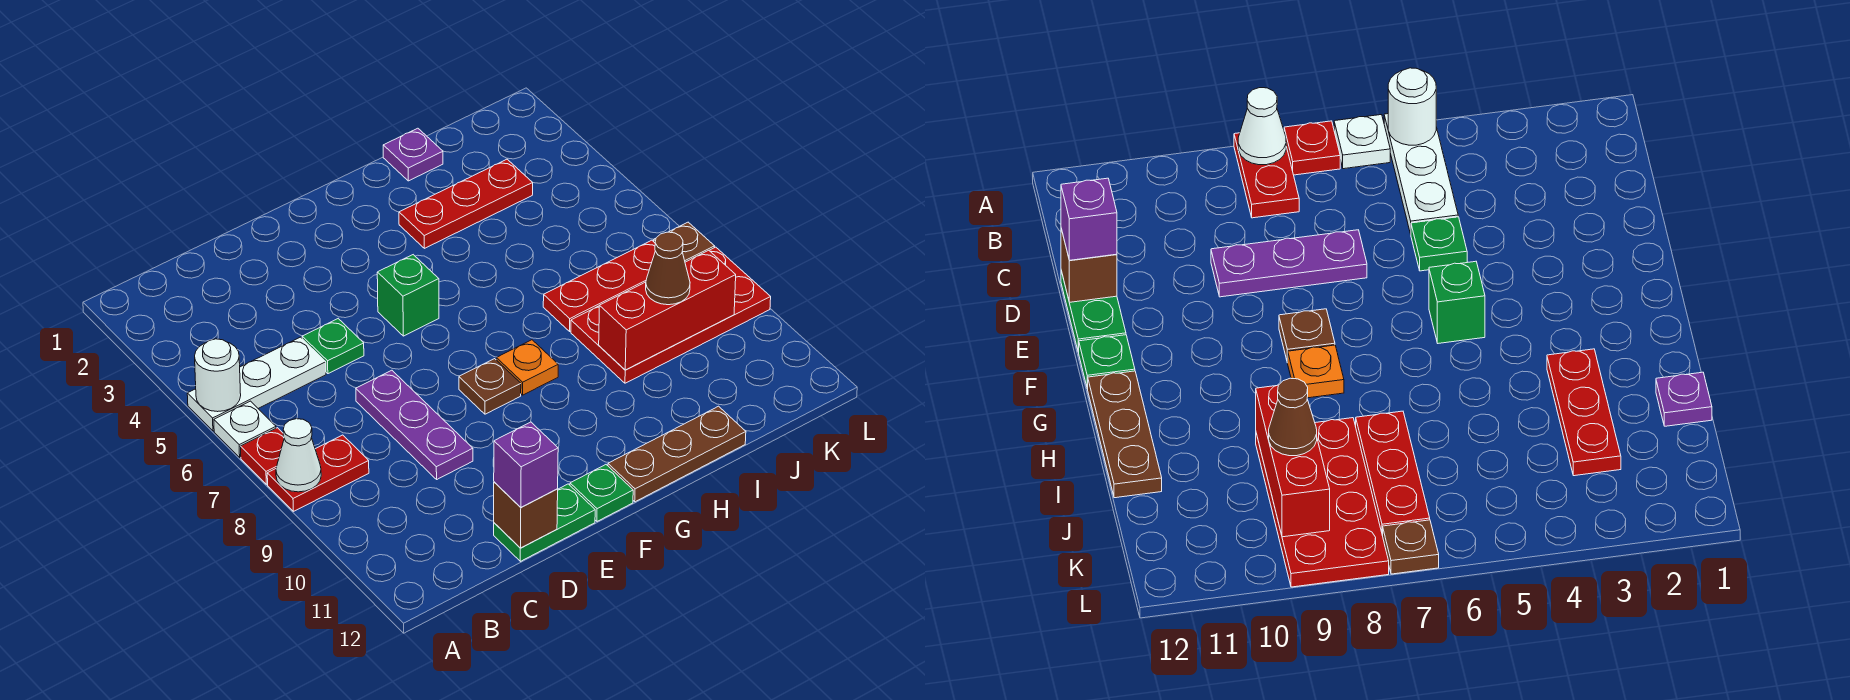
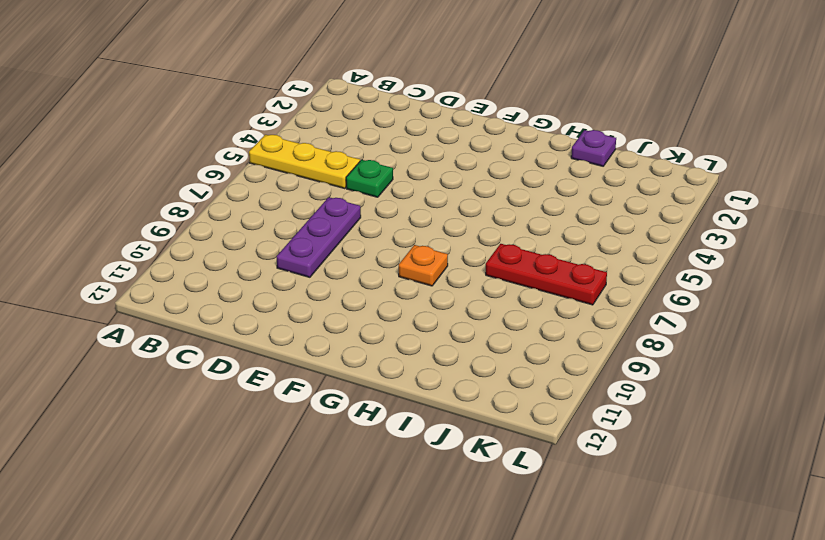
yellow 1x3 plate [249,135,360,188] -> white 1x3 plate [187,337,326,431]
none -> white 1x1 plate [214,401,276,457]
none -> red 1x1 plate [240,428,284,484]
none -> red 1x2 plate [267,435,369,511]

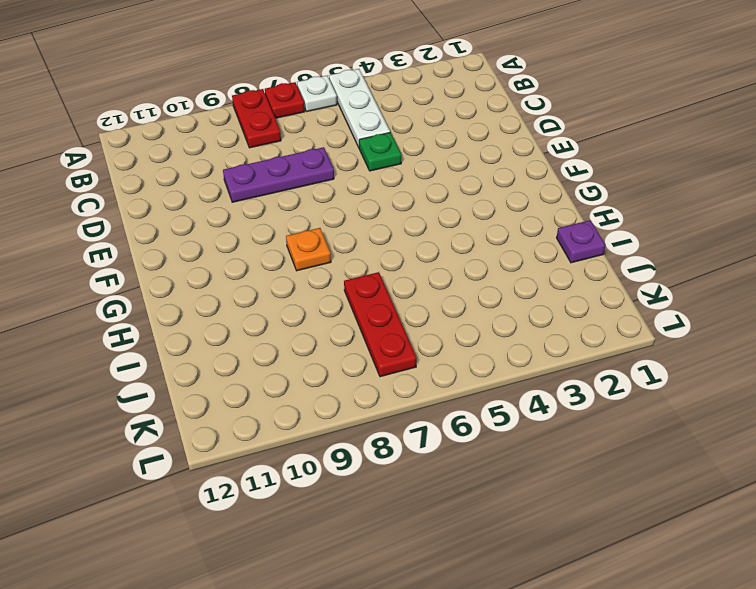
none -> green 1x2 plate [494,484,595,561]
none -> green 1x1 brick [377,255,439,336]
none -> brown 1x1 plate [459,359,521,414]

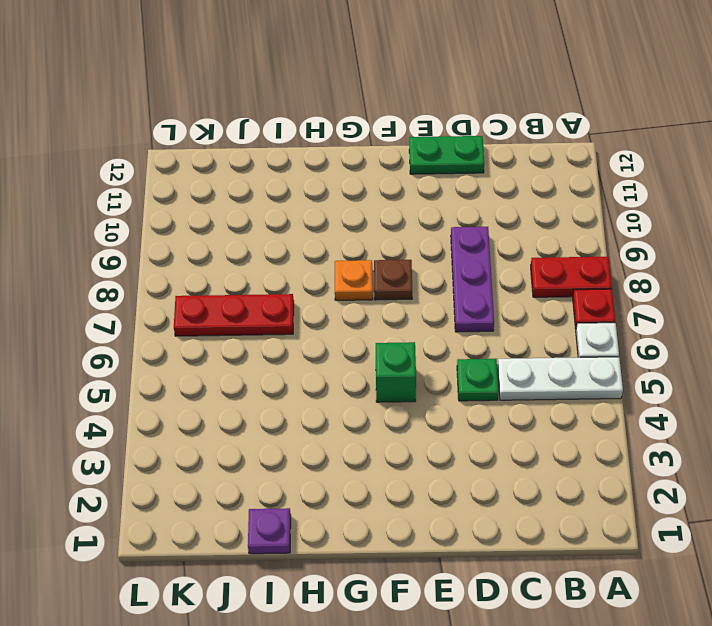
none -> green 1x1 plate [570,465,633,521]
none -> brown 1x3 plate [608,406,746,502]
none -> red 1x3 plate [399,159,533,248]

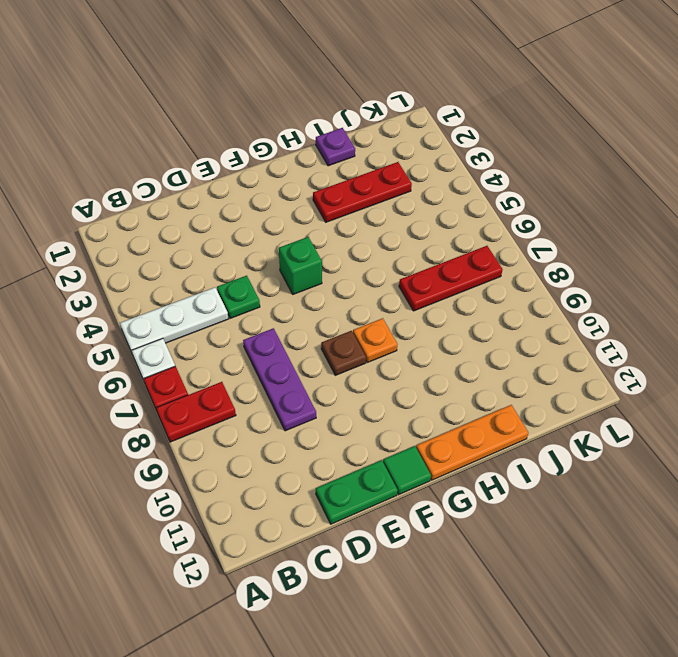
green 1x1 tile [383,446,431,495] -> green 1x1 plate [570,465,633,521]
orange 1x3 plate [416,405,528,480] -> brown 1x3 plate [608,406,746,502]
none -> red 2x4 plate [571,247,771,383]
none -> brown 1x1 plate [654,222,715,262]
none -> white 1x1 round brick [195,339,241,412]

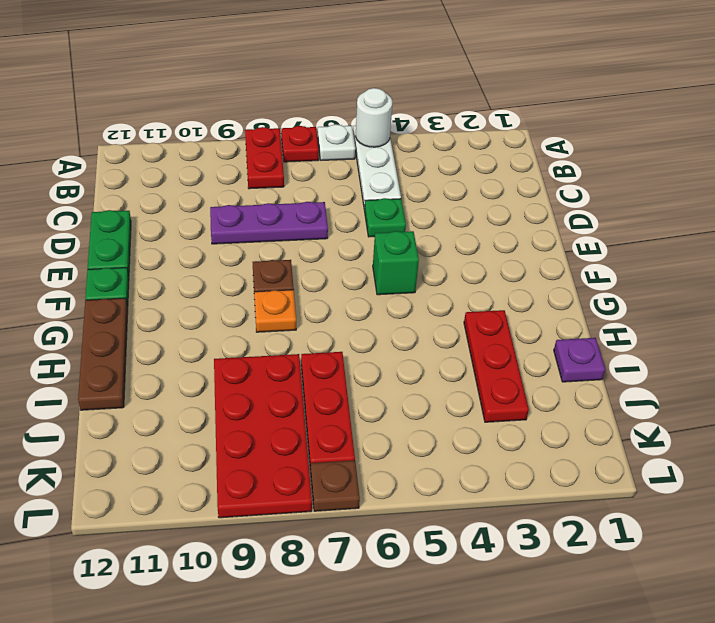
none -> white 1x1 cone [276,419,321,492]
none -> brown 1x1 brick [494,482,558,548]
none -> red 1x3 brick [599,250,736,370]

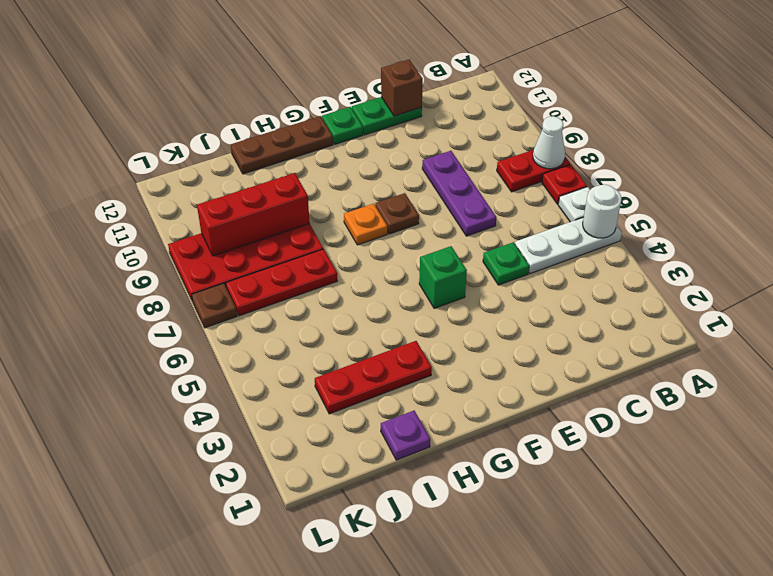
none -> purple 1x1 brick [494,422,558,507]
none -> brown 1x1 cone [646,232,690,305]

